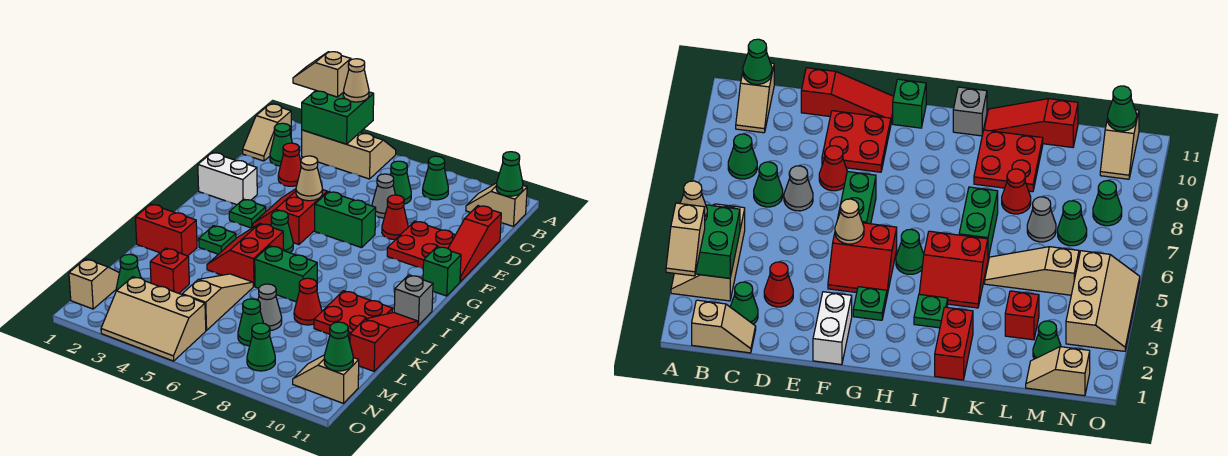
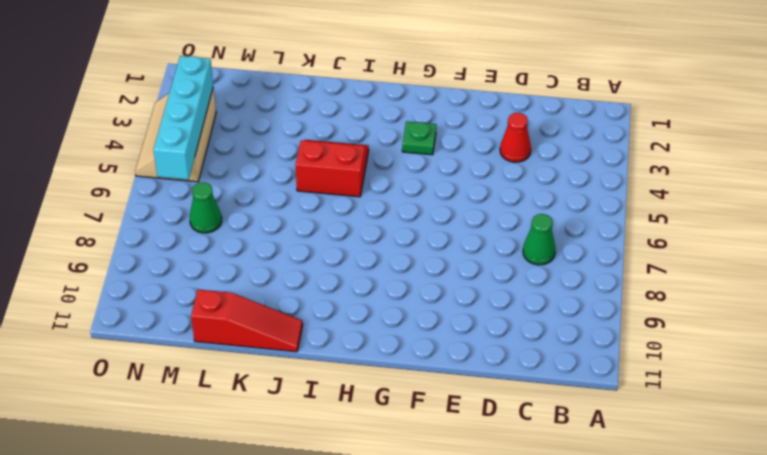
cyan 1x4 brick [153,56,213,180] -> none
none -> tan 2x3 slope [302,130,396,179]
none -> tan 1x2 slope [243,104,291,161]
none -> green 1x1 cone [423,156,448,200]
none -> tan 1x2 slope [466,183,527,227]

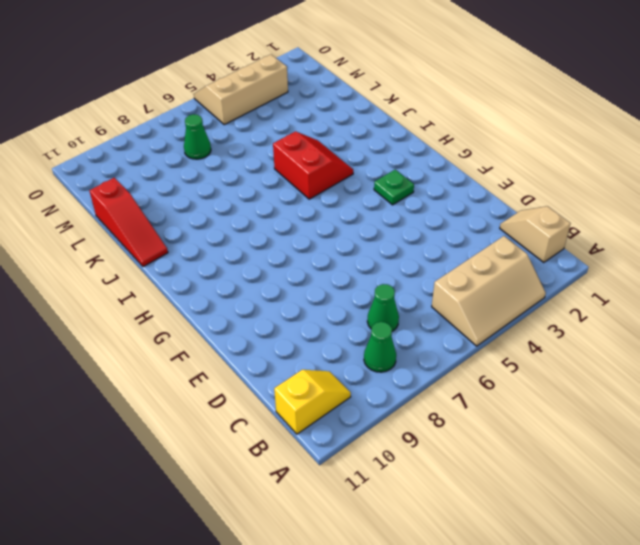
yellow 1x2 slope [274,370,351,434] -> tan 1x2 slope [466,183,527,227]
none -> green 1x1 cone [270,123,292,166]
none -> red 1x1 cone [278,143,301,186]
none -> grey 1x1 cone [372,174,395,218]
none -> red 1x3 slope [448,206,501,282]

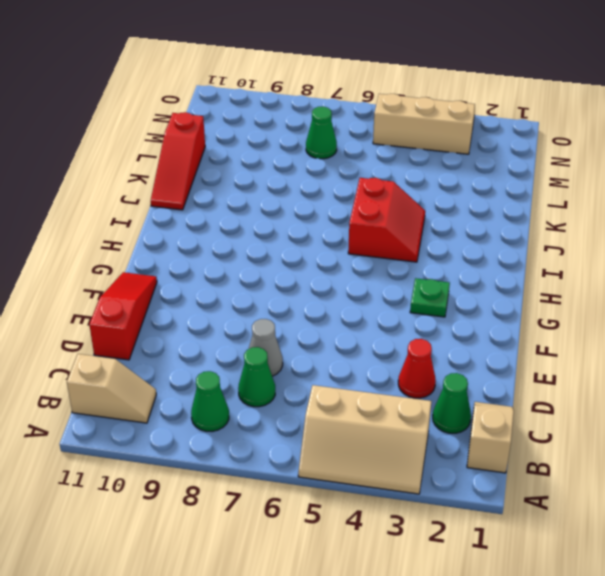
none -> red 1x1 cone [382,195,408,240]
none -> red 2x2 plate [387,221,455,269]
none -> white 1x2 brick [198,153,257,205]
none -> red 2x2 slope [253,189,327,245]

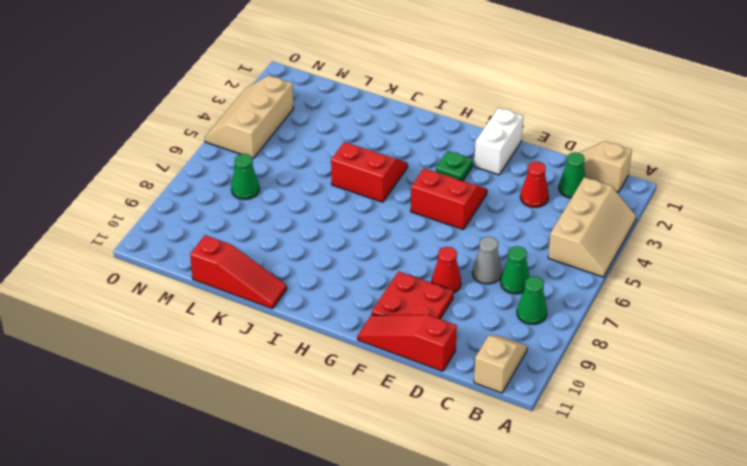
none -> green 1x2 brick [315,192,376,248]
none -> green 1x1 brick [423,247,461,296]
none -> green 1x1 cone [271,211,293,253]
none -> green 1x1 plate [199,226,236,254]

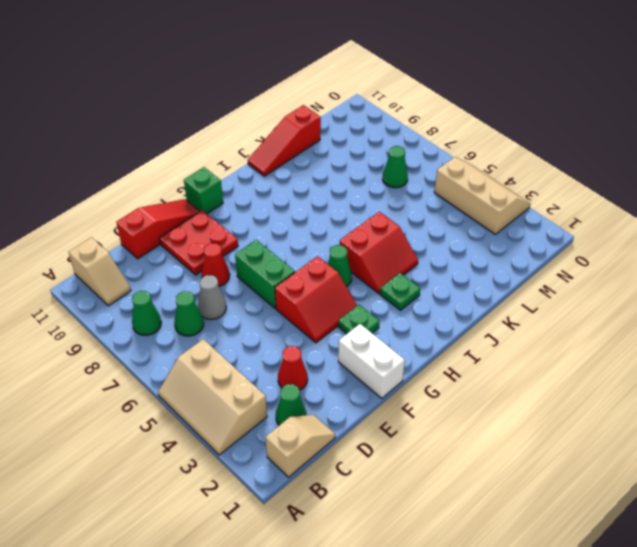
none -> grey 1x1 brick [394,275,433,325]
none -> red 1x2 brick [135,204,197,256]
none -> green 1x2 brick [255,246,317,302]
none -> red 2x2 plate [314,291,393,341]

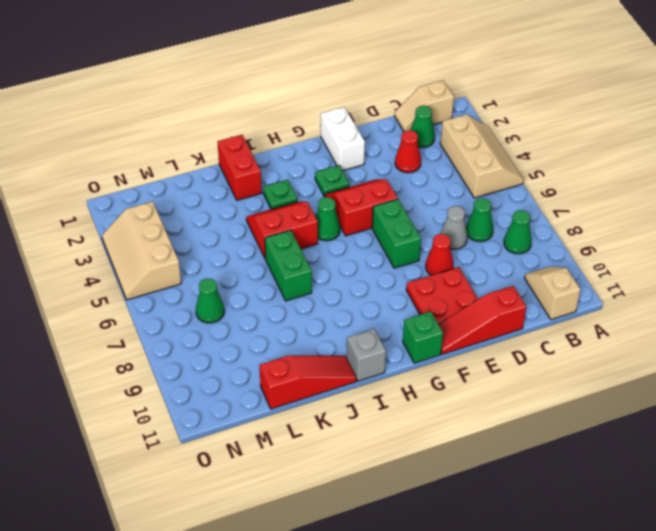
none -> red 2x2 plate [314,291,393,341]
none -> tan 1x3 slope [182,274,253,330]
none -> red 1x1 cone [294,278,322,325]
none -> red 1x1 brick [150,248,189,293]

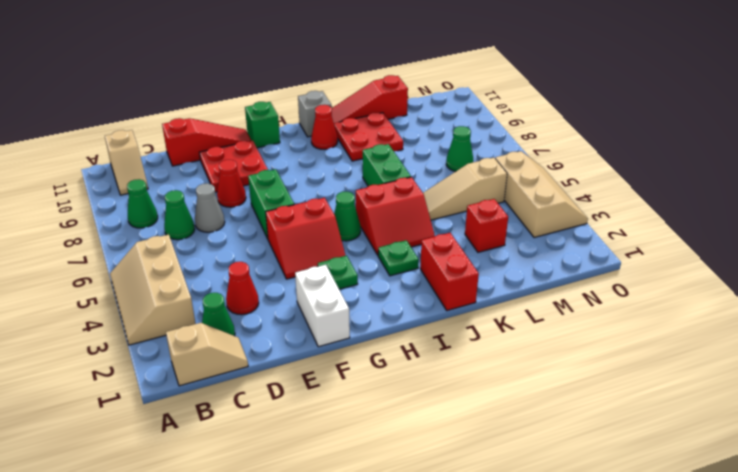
red 1x1 cone [311,105,338,149] -> red 1x1 cone moved to [294,278,322,325]
none -> grey 1x1 cone [258,284,282,331]
none -> tan 1x2 slope [69,259,119,309]
none -> green 1x1 cone [116,254,141,291]
none -> green 1x1 cone [247,323,275,371]

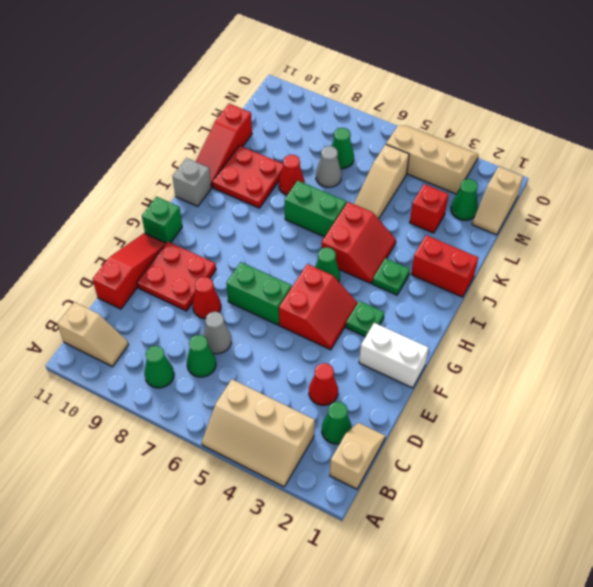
none -> green 1x1 cone [247,323,275,371]
none -> tan 1x2 slope [293,355,359,403]
none -> green 2x2 brick [302,91,374,144]
none -> green 1x1 cone [496,152,523,196]

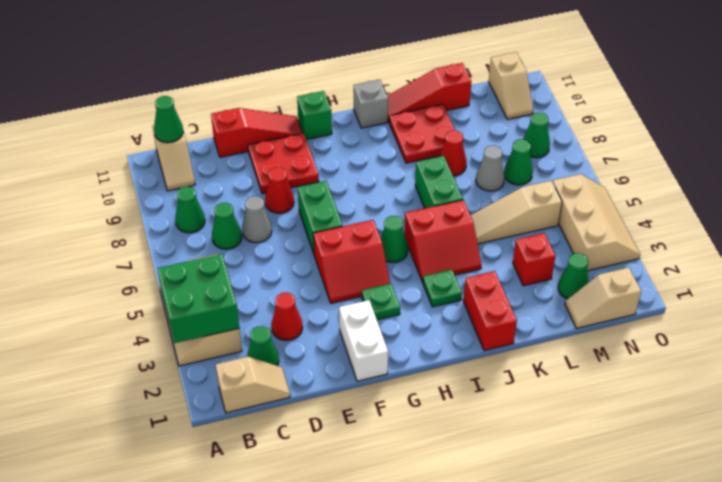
none -> tan 1x1 cone [296,156,322,201]
none -> green 1x1 cone [324,322,353,371]
none -> tan 1x2 slope [293,52,351,97]
none -> tan 1x1 cone [343,59,369,102]

